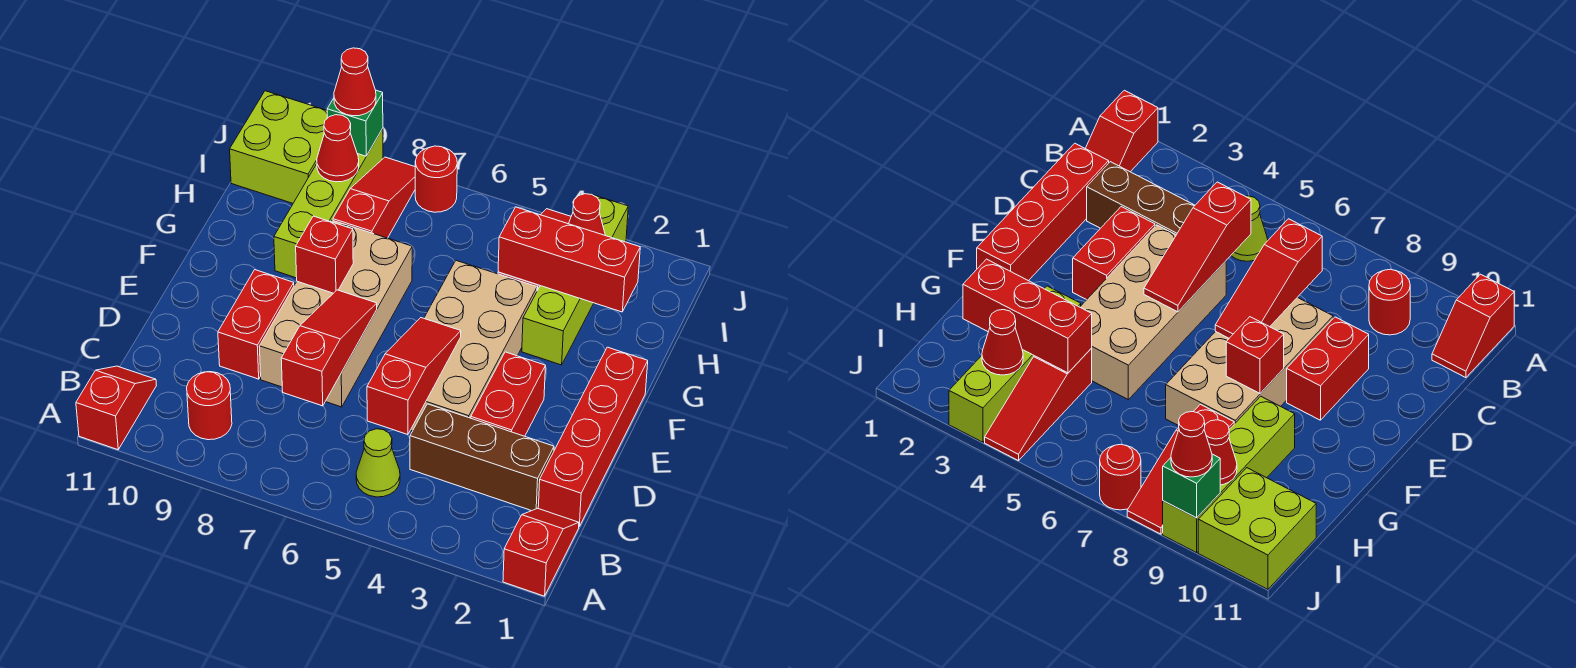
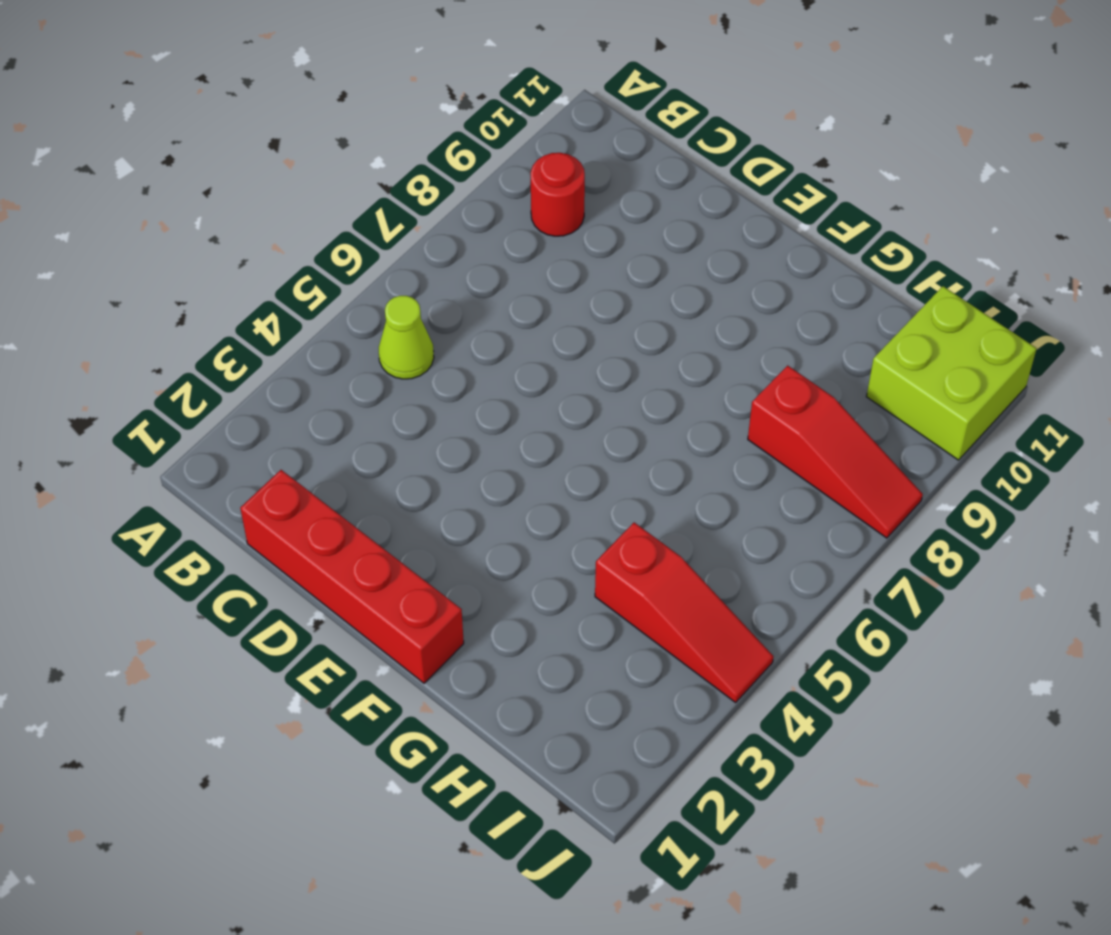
none -> red 1x2 slope [503,508,579,596]
none -> red 1x2 slope [76,366,156,450]
none -> brown 1x3 brick [410,404,554,511]

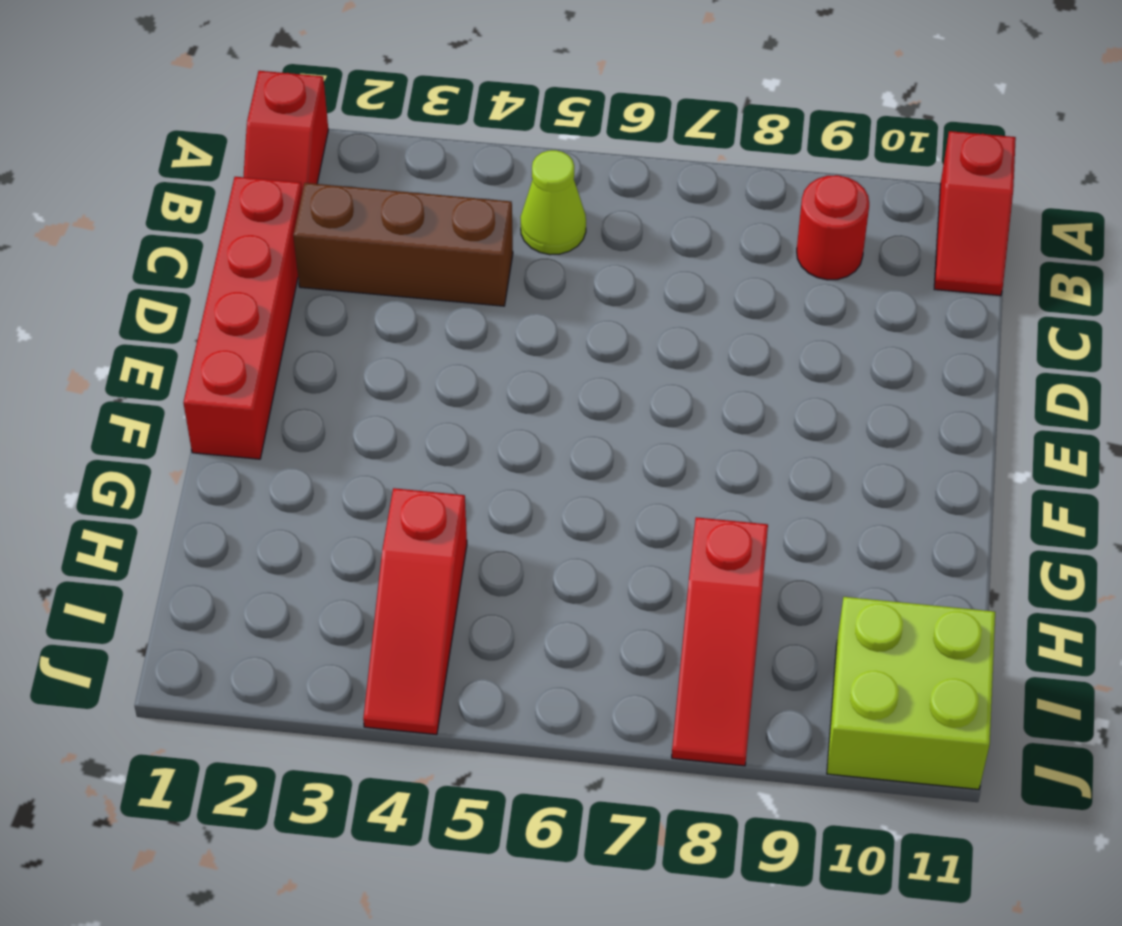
none -> red 1x2 brick [471,352,545,436]
none -> tan 2x4 brick [411,261,537,431]
none -> tan 2x4 brick [259,220,412,407]

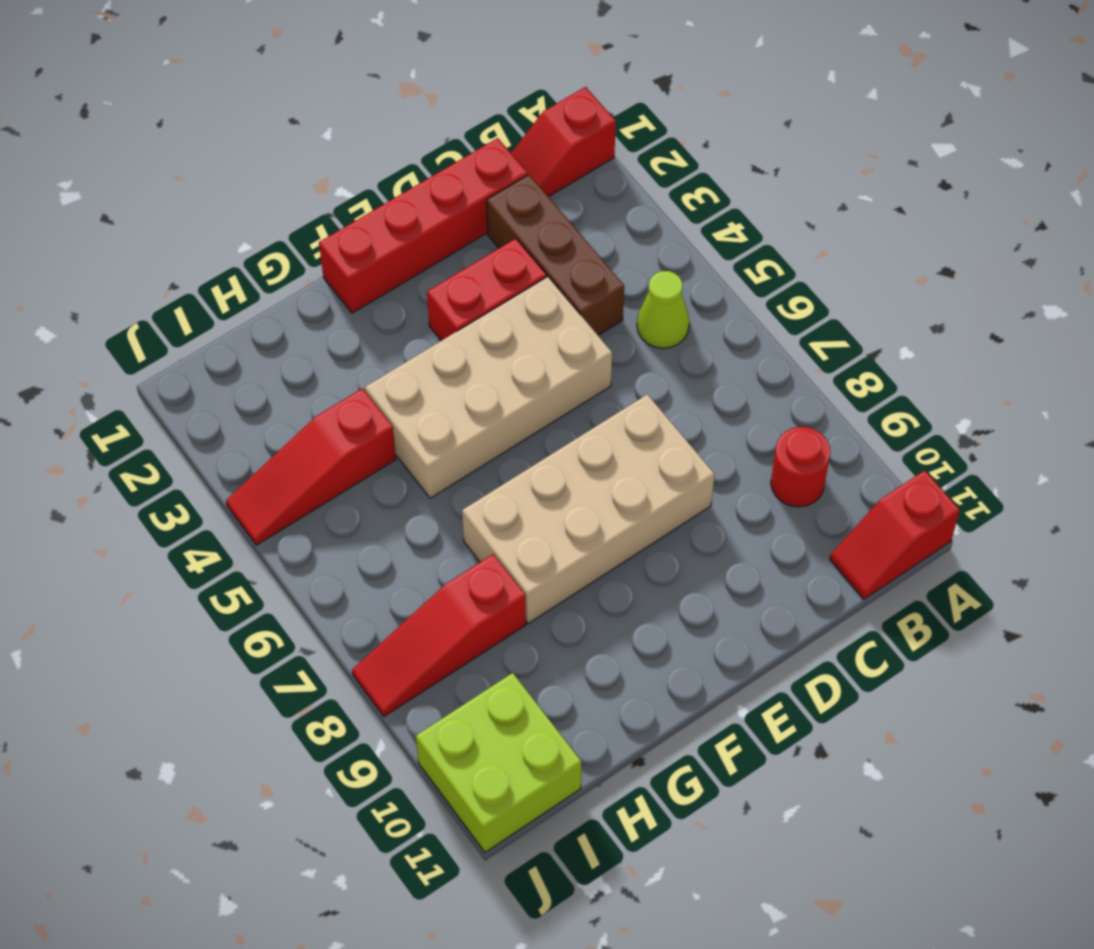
none -> red 1x2 brick [218,270,294,379]
none -> lime 1x4 brick [522,195,628,365]
none -> lime 1x4 brick [274,129,383,278]

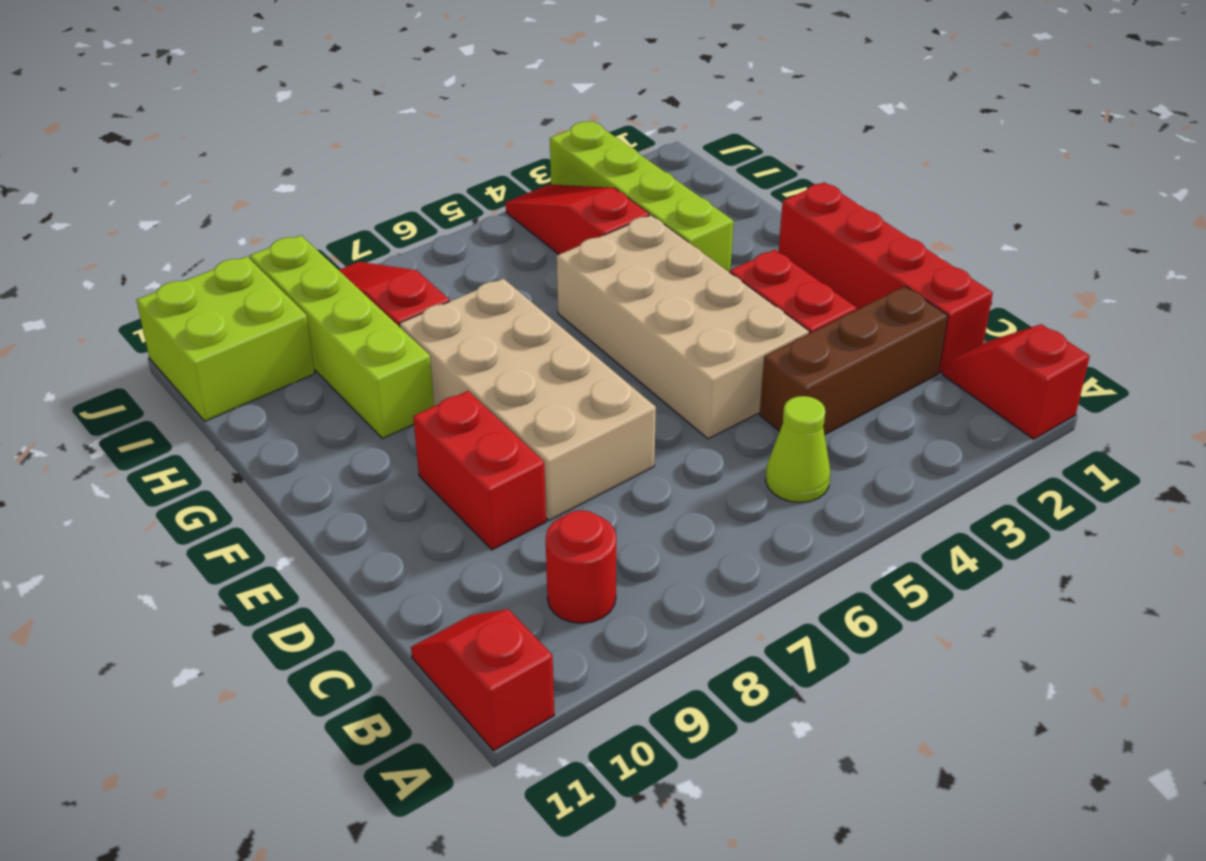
none -> red 1x1 round brick [415,146,457,212]
none -> red 1x3 slope [367,318,461,435]
none -> red 1x3 slope [281,290,377,406]

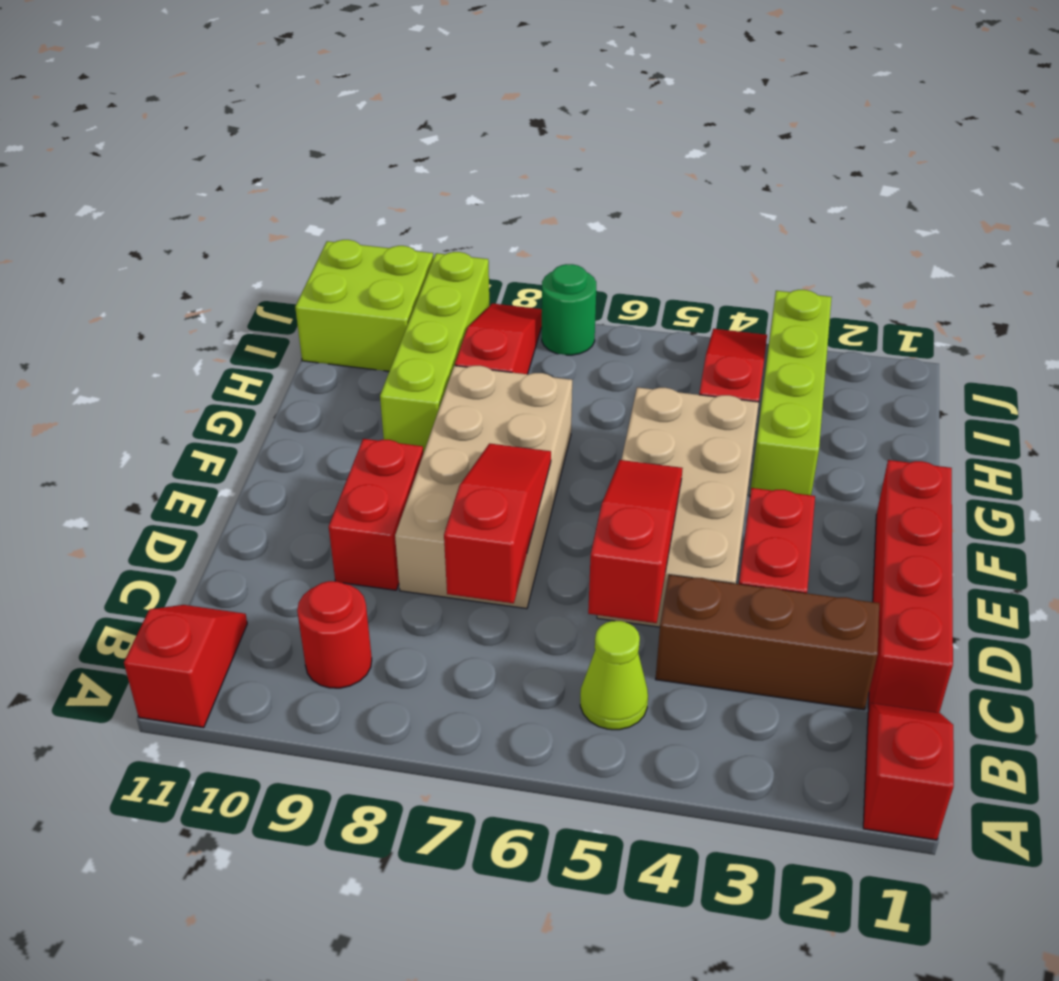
green 1x1 round brick [542,264,596,355] -> red 1x1 round brick [415,146,457,212]
none -> red 1x1 brick [296,216,353,293]
none -> red 1x3 brick [498,207,640,312]
none -> red 1x1 cone [569,194,606,236]

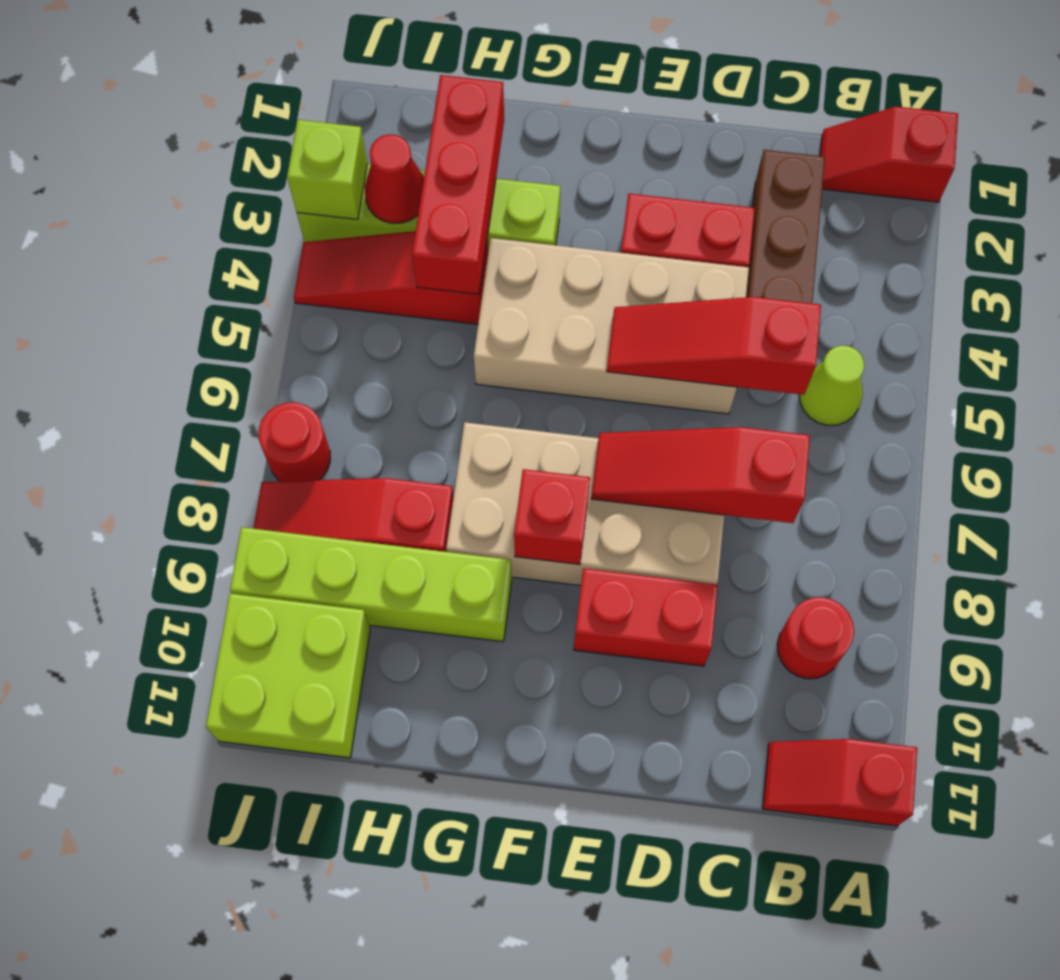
lime 1x1 brick [287,120,367,219] -> none
none -> red 1x4 brick [538,347,648,526]
none -> red 1x1 cone [317,115,359,182]
none -> green 1x1 brick [327,90,383,156]

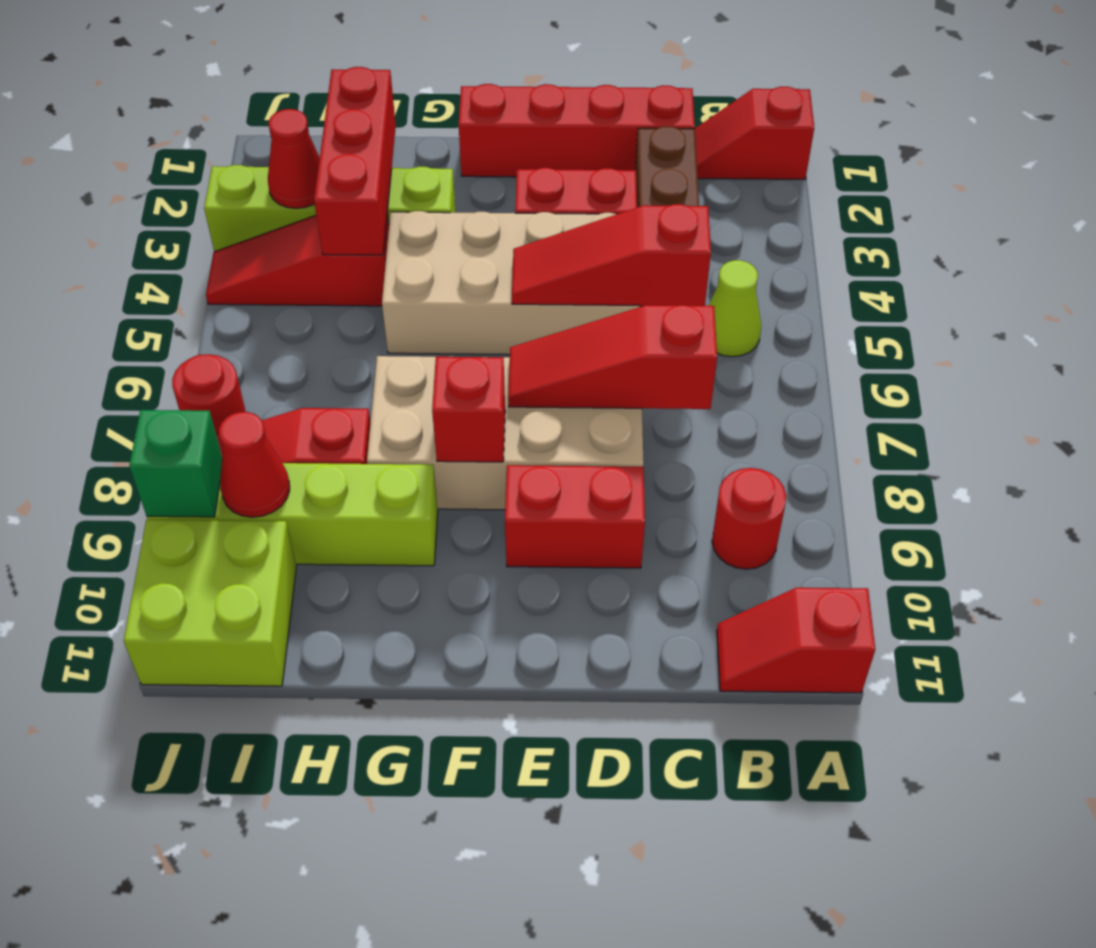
none -> red 1x1 cone [334,48,376,116]

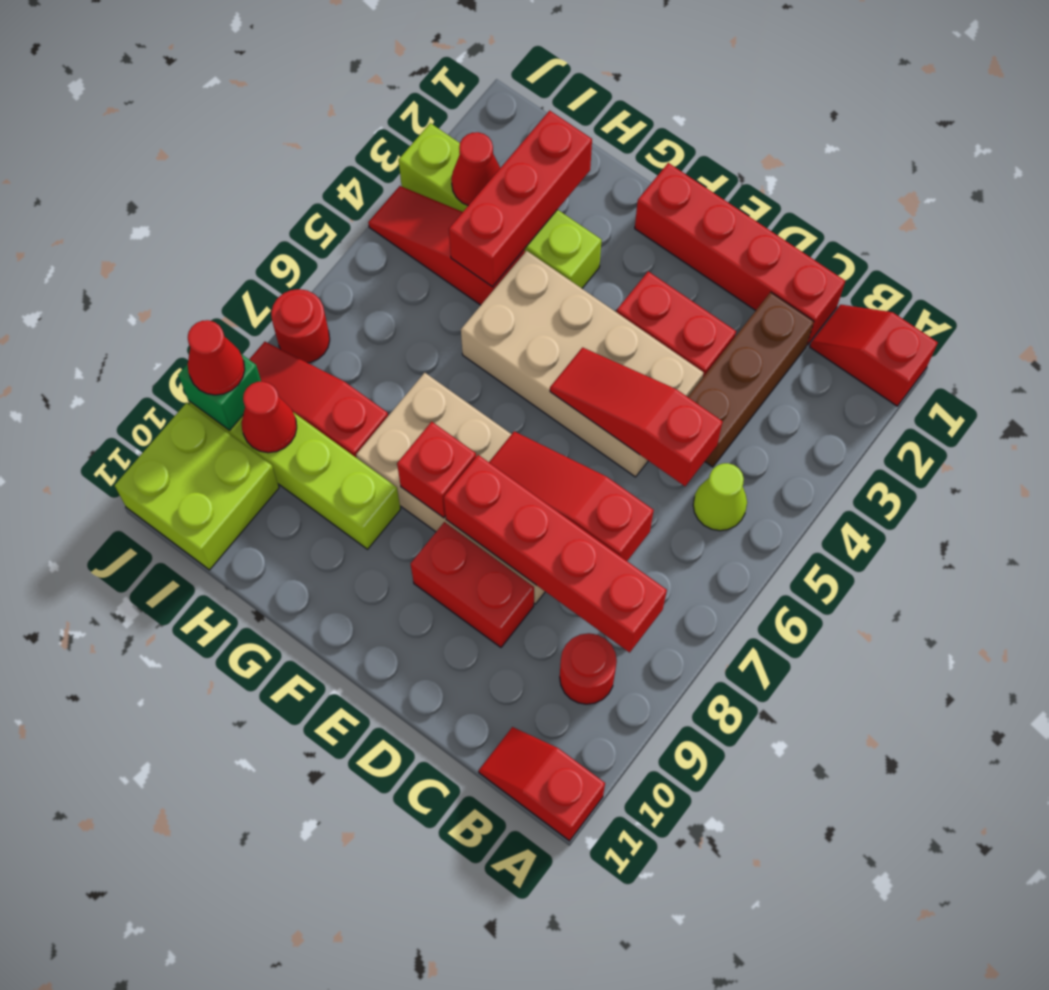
red 1x4 brick [444,455,667,652] -> none

